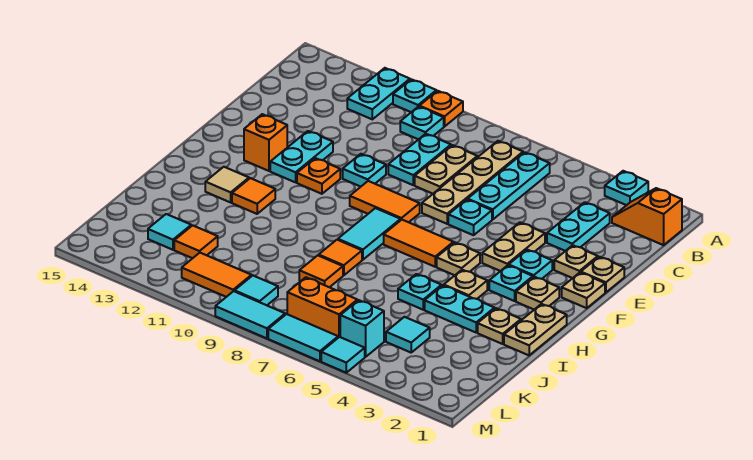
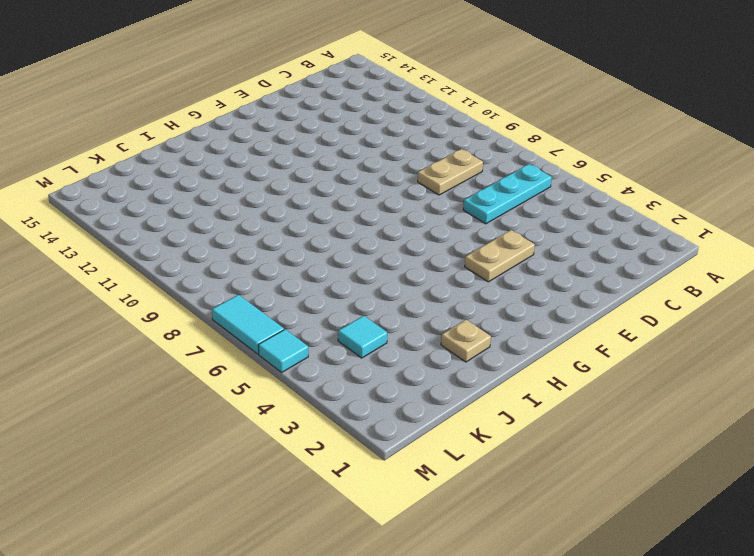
none -> cyan 1x1 plate [605,171,648,205]
none -> orange 1x1 plate [419,91,463,127]
none -> cyan 1x1 plate [393,79,436,112]
none -> cyan 1x2 plate [347,68,410,119]

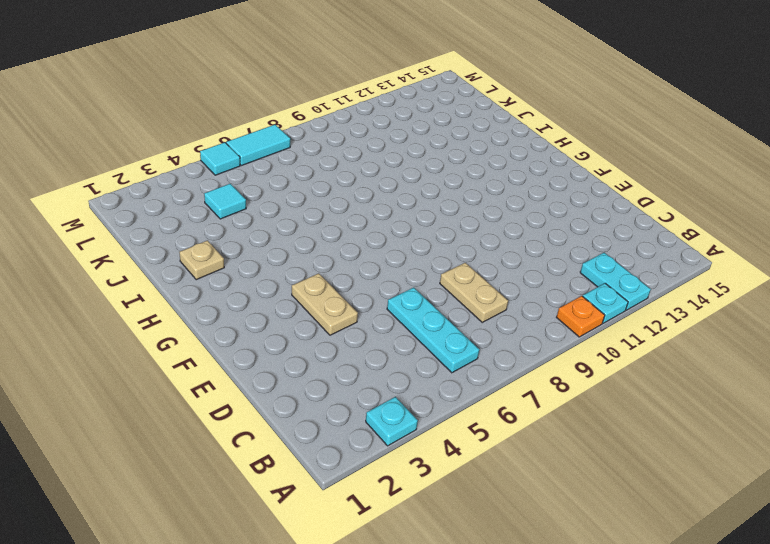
none -> orange 1x2 slope [612,188,682,245]
none -> tan 1x4 plate [422,141,523,224]
none -> cyan 1x1 plate [400,107,444,139]
none -> cyan 1x2 plate [547,202,610,251]

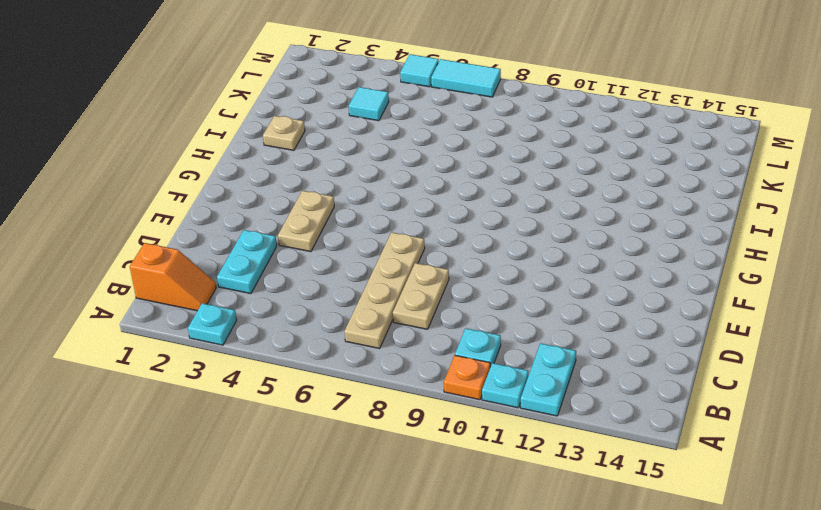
none -> cyan 1x3 plate [468,152,550,220]
none -> cyan 1x2 plate [388,134,451,185]
none -> tan 1x1 plate [581,257,624,292]
none -> tan 1x1 plate [554,245,598,278]

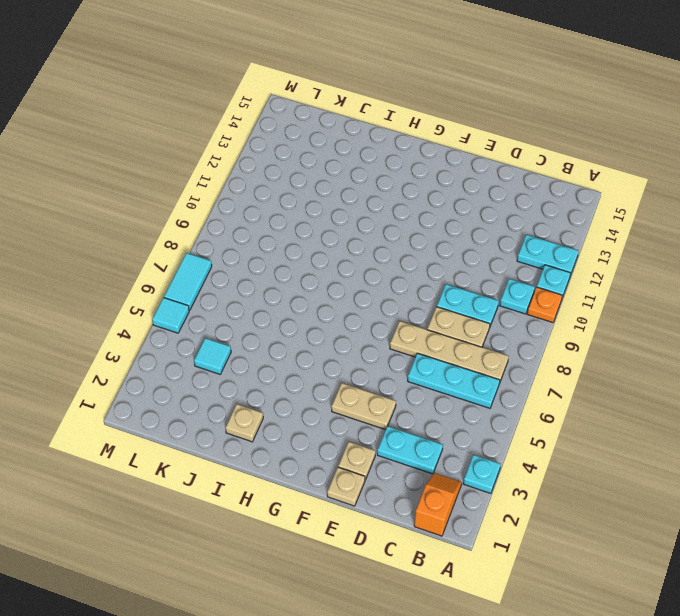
none -> cyan 1x1 plate [448,200,492,235]
none -> cyan 1x1 plate [343,154,386,187]
none -> cyan 1x2 plate [270,131,333,182]
none -> tan 1x1 plate [562,273,605,308]

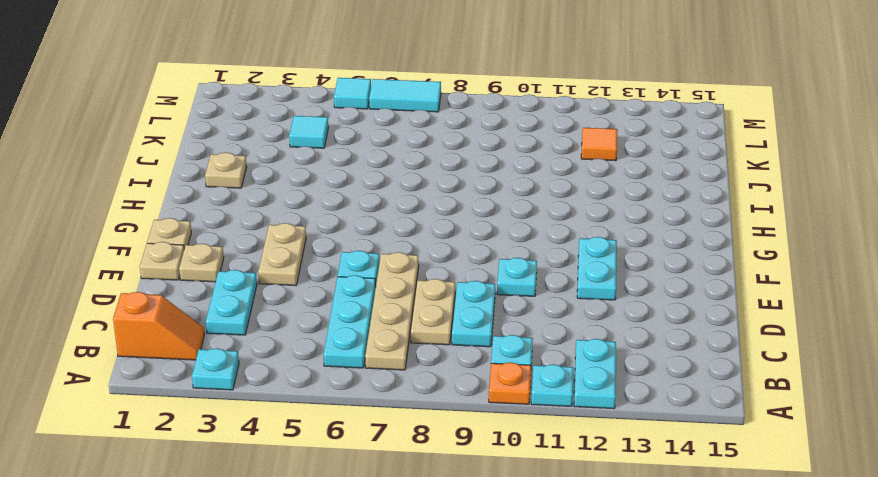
none -> cyan 1x1 plate [509,250,552,279]
none -> orange 1x2 tile [350,181,420,222]
none -> orange 1x1 plate [297,158,340,194]
none -> orange 1x1 brick [244,114,287,171]

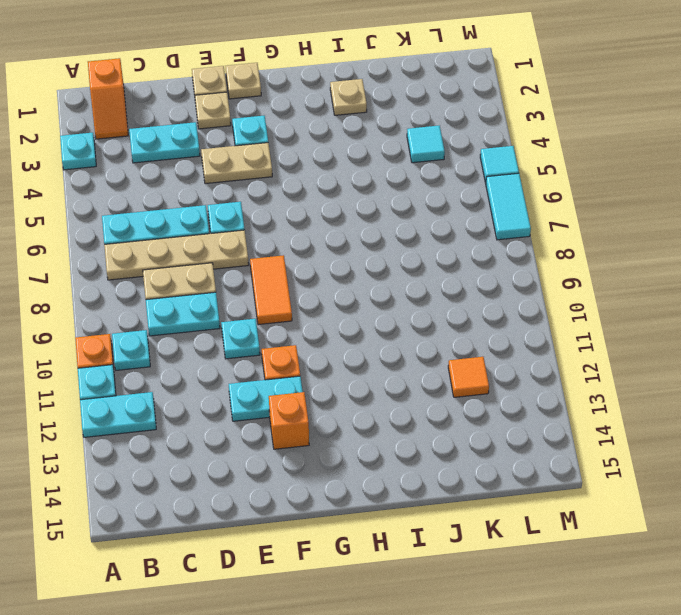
none -> tan 1x1 plate [516,277,559,310]
none -> cyan 1x1 plate [489,265,533,301]
none -> tan 1x1 plate [437,243,480,275]
none -> orange 1x2 tile [384,220,454,267]

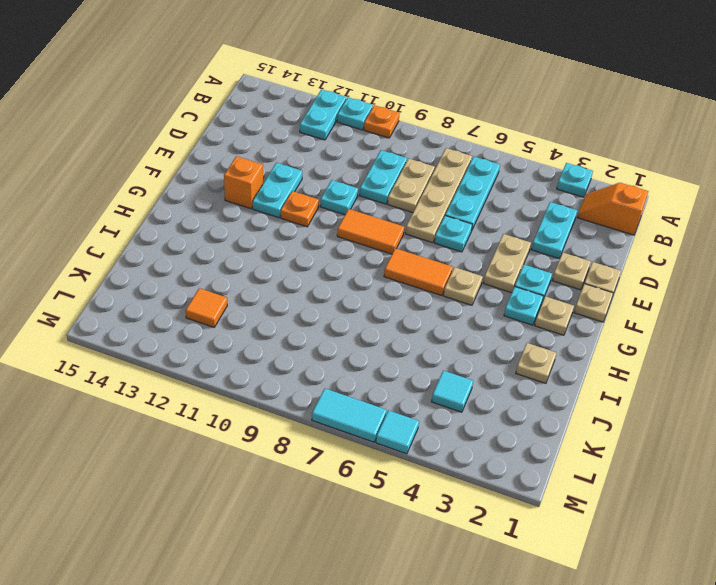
none -> cyan 1x1 plate [400,107,444,139]
none -> cyan 1x2 tile [338,208,401,260]
none -> tan 1x2 plate [504,304,567,355]
none -> tan 1x1 plate [444,270,487,299]

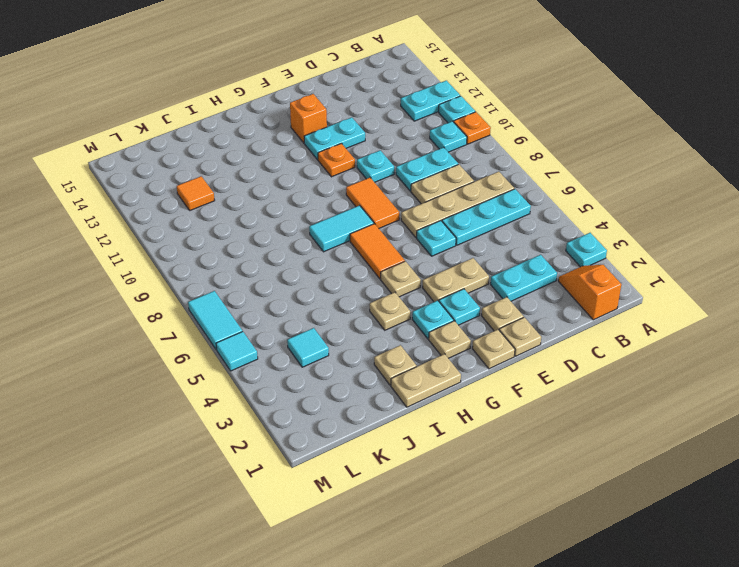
none -> orange 1x1 tile [232,178,275,214]
none -> tan 1x1 tile [205,167,249,202]
none -> cyan 1x2 plate [425,285,495,332]
none -> cyan 1x1 plate [398,274,442,310]

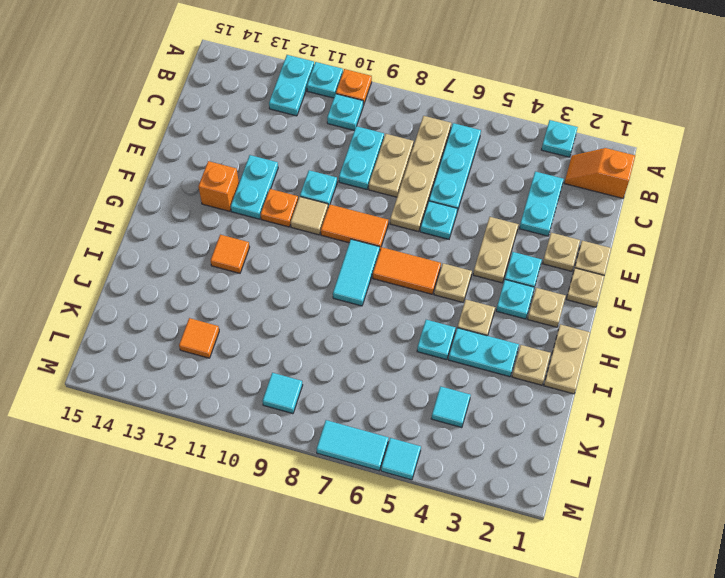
tan 1x1 tile [291,197,328,235] -> tan 1x1 tile moved to [205,167,249,202]
none -> orange 1x1 tile [319,240,362,275]
none -> orange 1x1 tile [299,255,343,287]
none -> cyan 1x1 tile [148,214,191,250]
none -> cyan 1x1 brick [340,300,384,357]

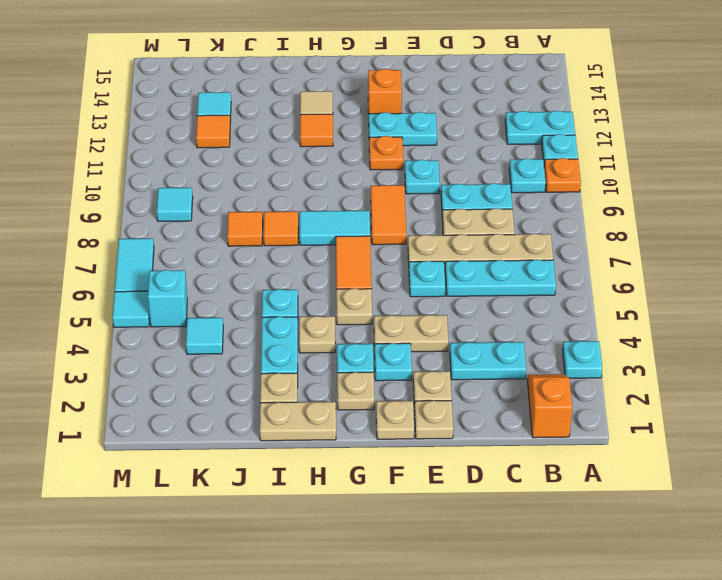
none -> orange 1x2 brick [287,277,357,338]
none -> orange 1x2 tile [182,253,252,297]
none -> cyan 1x2 tile [215,291,285,338]

